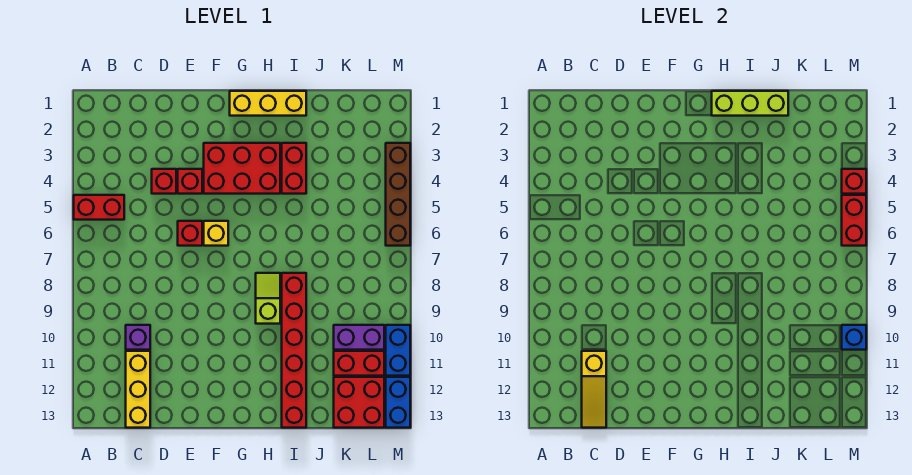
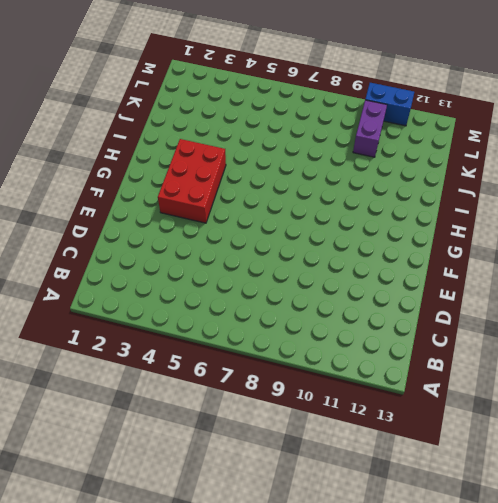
none -> red 1x2 brick [74,195,124,220]
none -> purple 1x1 brick [126,325,150,350]
none -> yellow 1x3 brick [126,351,150,428]

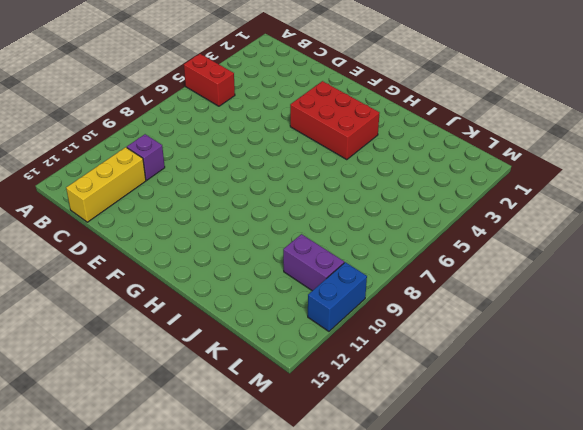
none -> red 1x1 brick [152,169,176,194]
none -> red 1x1 brick [178,169,202,194]
none -> red 1x1 brick [178,221,202,246]

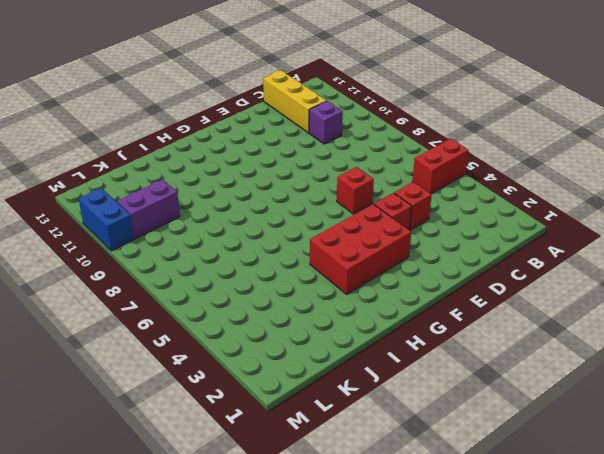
none -> yellow 1x1 brick [204,221,228,246]
none -> yellow 1x3 brick [230,91,306,116]
none -> lime 1x2 slope [256,273,280,324]

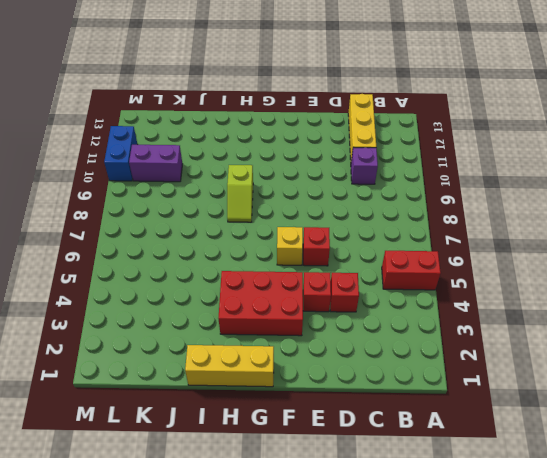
none -> red 1x2 brick [282,143,306,194]
none -> red 1x6 brick [282,273,306,428]
none -> red 1x2 brick [334,351,384,376]

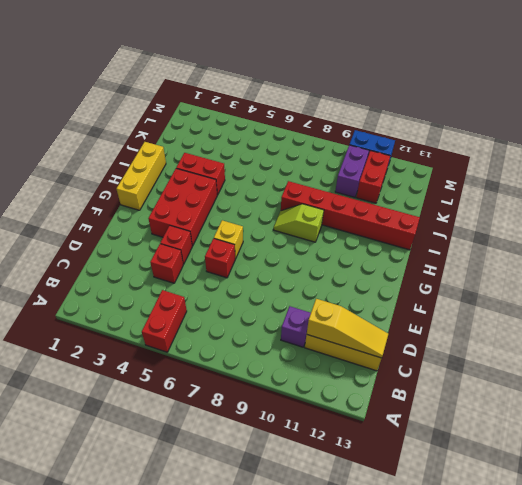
none -> red 2x2 brick [334,377,384,428]
none -> brown 1x4 brick [386,143,410,246]
none -> blue 1x2 brick [386,377,410,428]

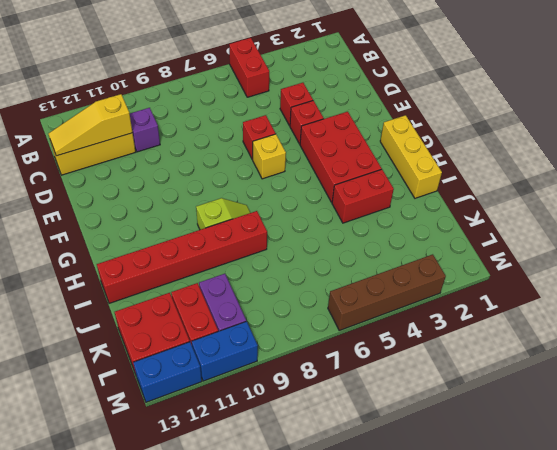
none -> lime 1x3 brick [712,91,788,116]
none -> red 1x1 brick [842,169,866,194]
none -> red 1x2 brick [842,195,866,246]

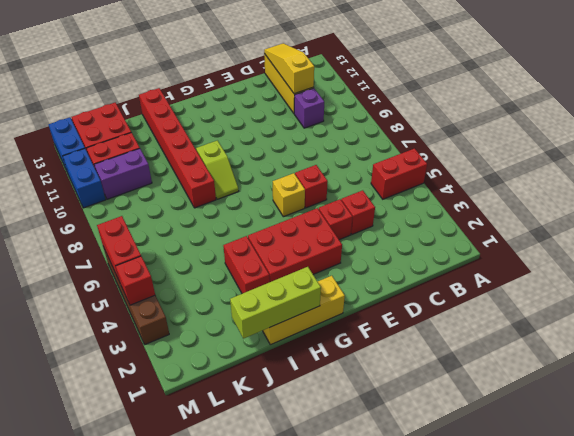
none -> blue 1x1 brick [842,325,866,350]

